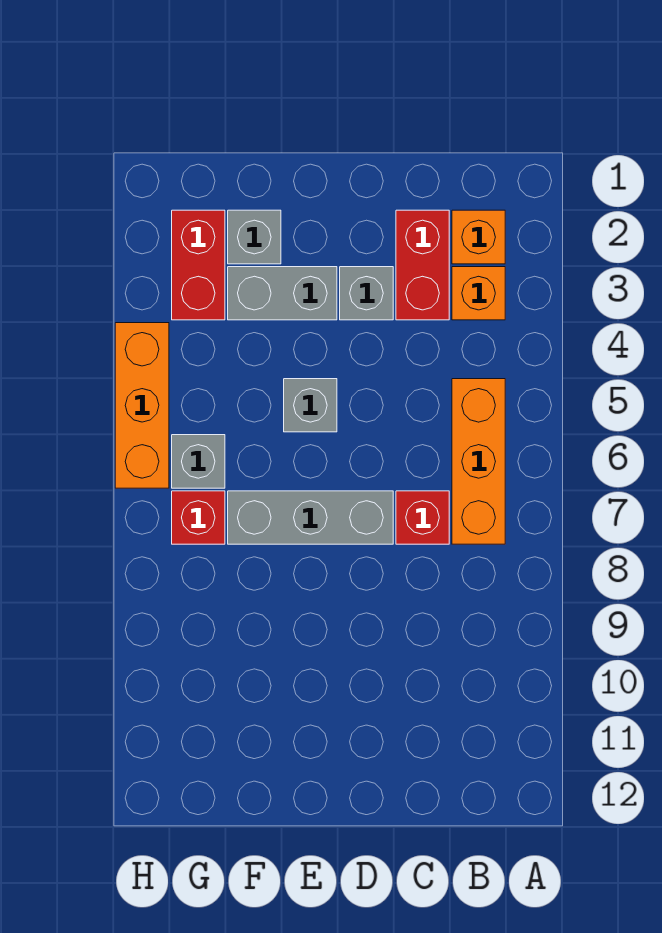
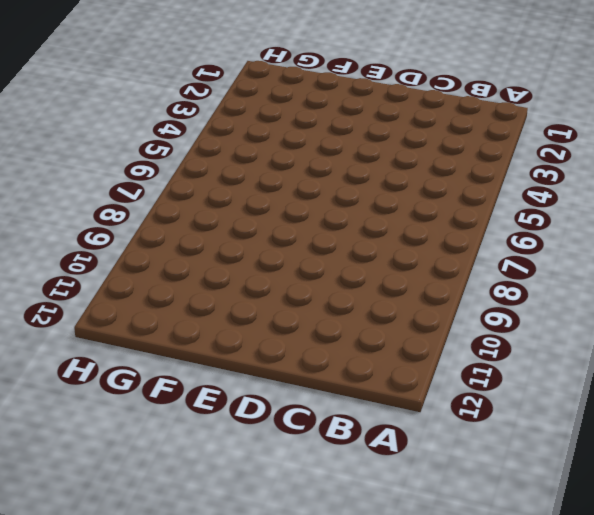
none -> orange 1x1 brick [452,210,505,264]
none -> orange 1x1 brick [452,267,505,320]
none -> orange 1x3 brick [452,379,505,544]

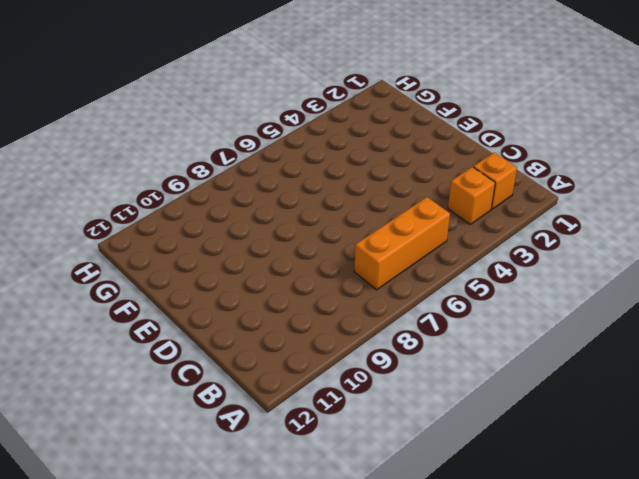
none -> red 1x2 brick [396,210,449,320]
none -> red 1x1 brick [396,491,449,544]
none -> grey 1x1 brick [340,267,393,320]

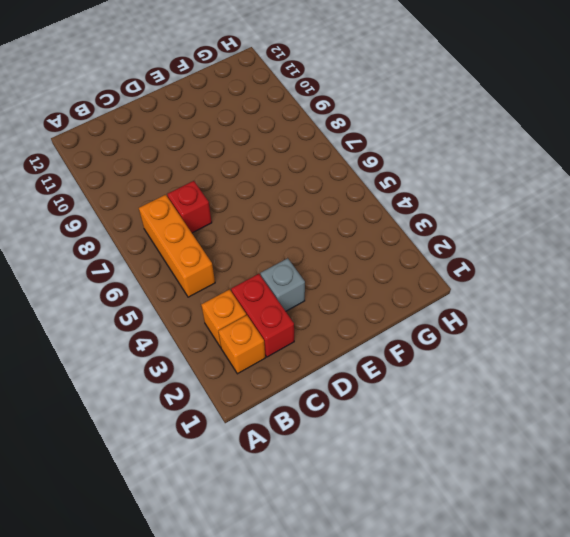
none -> grey 1x3 brick [228,491,393,544]
none -> grey 1x2 brick [228,267,337,320]
none -> grey 1x1 brick [284,379,337,432]

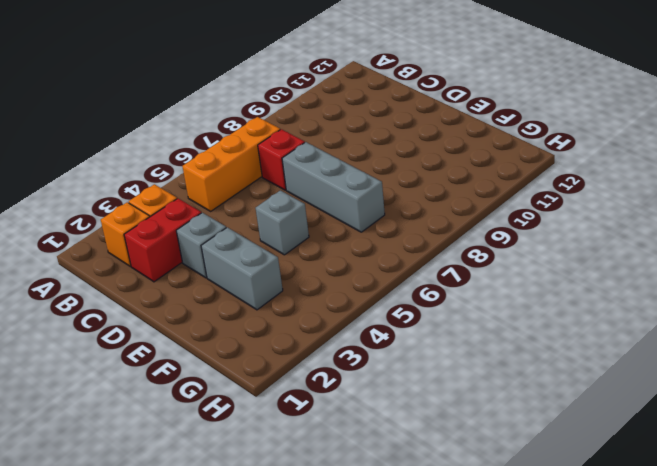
none -> grey 1x1 brick [228,210,281,264]
none -> red 1x2 brick [172,210,225,320]
none -> grey 1x1 brick [172,435,225,488]

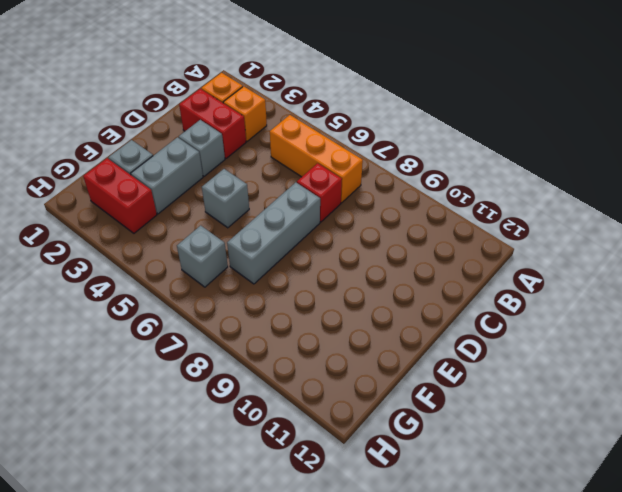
none -> red 1x1 brick [172,491,225,544]
none -> orange 1x3 brick [115,323,169,488]

